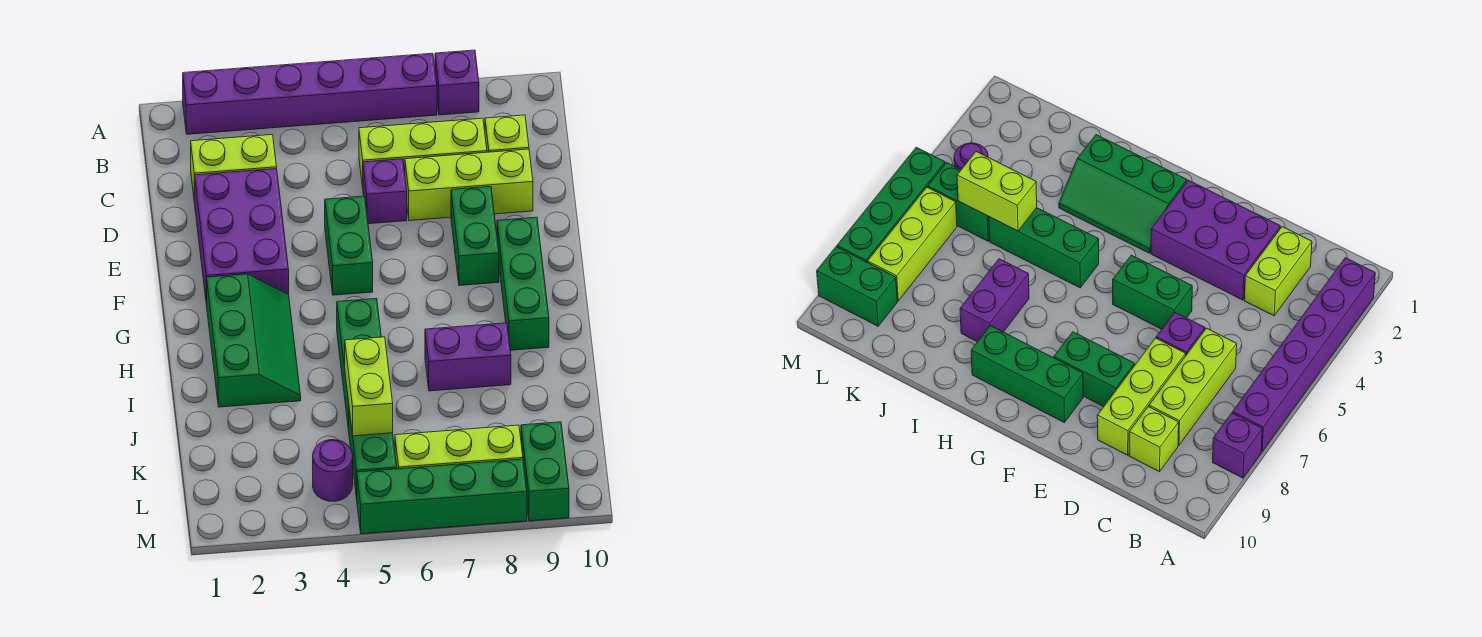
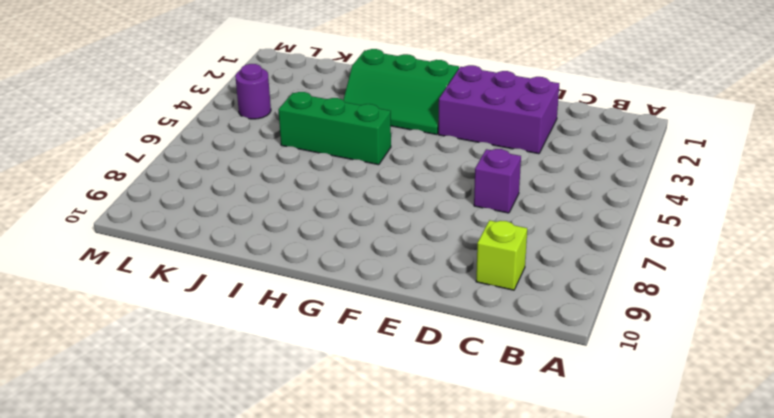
none -> purple 1x6 brick [183,53,437,134]
none -> purple 1x1 brick [435,50,479,115]
none -> lime 1x2 brick [191,135,277,202]

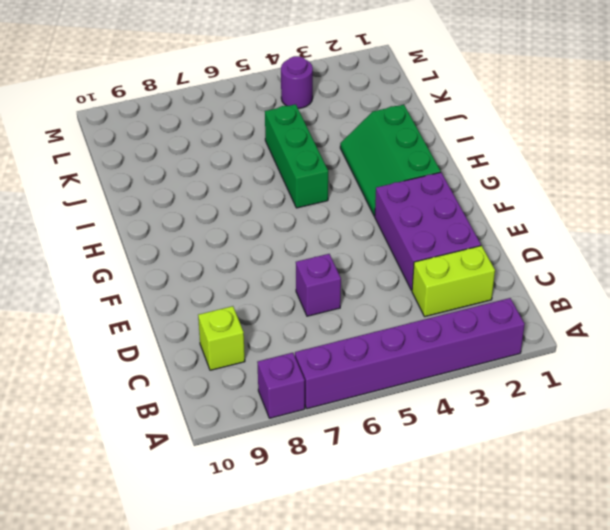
none -> lime 1x3 brick [359,118,487,188]
none -> lime 1x3 brick [405,149,533,221]
none -> green 1x2 brick [325,196,373,295]

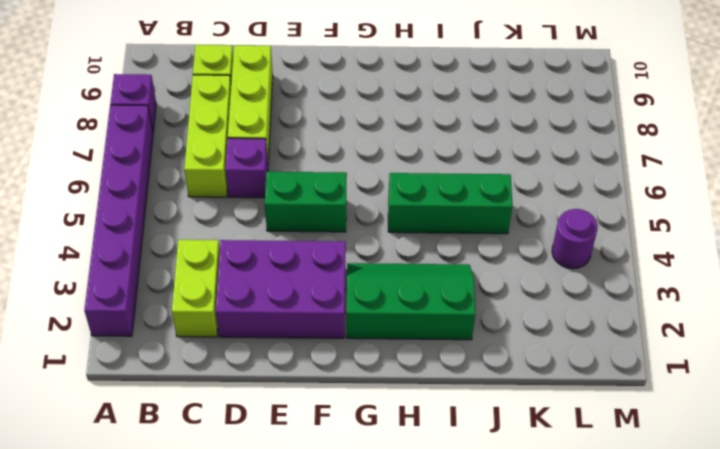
none -> green 1x2 brick [451,187,499,285]
none -> green 1x3 brick [497,217,549,350]
none -> purple 1x2 brick [425,323,511,391]

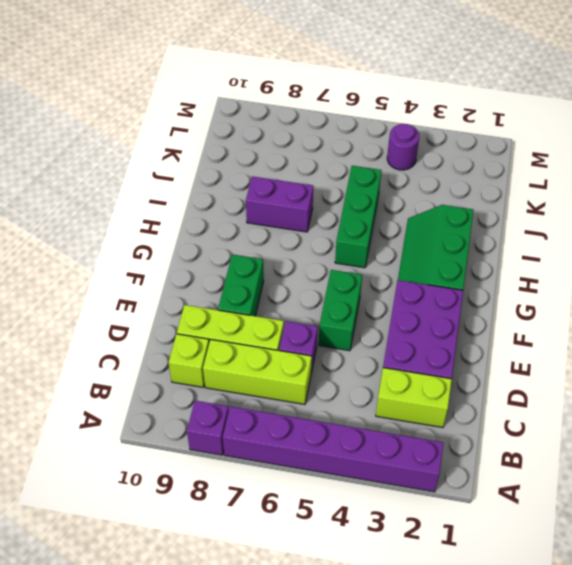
none -> green 1x3 brick [497,217,549,350]
none -> green 1x2 brick [349,410,397,499]
none -> lime 1x3 brick [395,425,523,469]

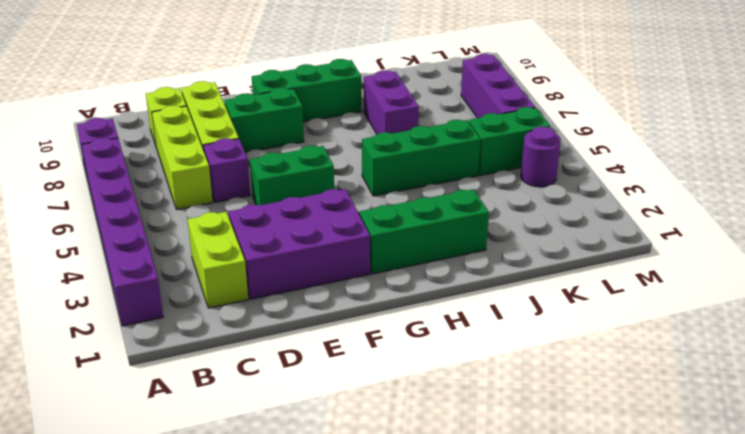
purple 1x3 brick [461,54,535,118] -> lime 1x3 brick [395,425,523,469]
none -> green 1x2 brick [521,422,569,521]
none -> green 1x4 brick [357,459,527,534]
none -> lime 1x2 brick [345,337,393,436]

